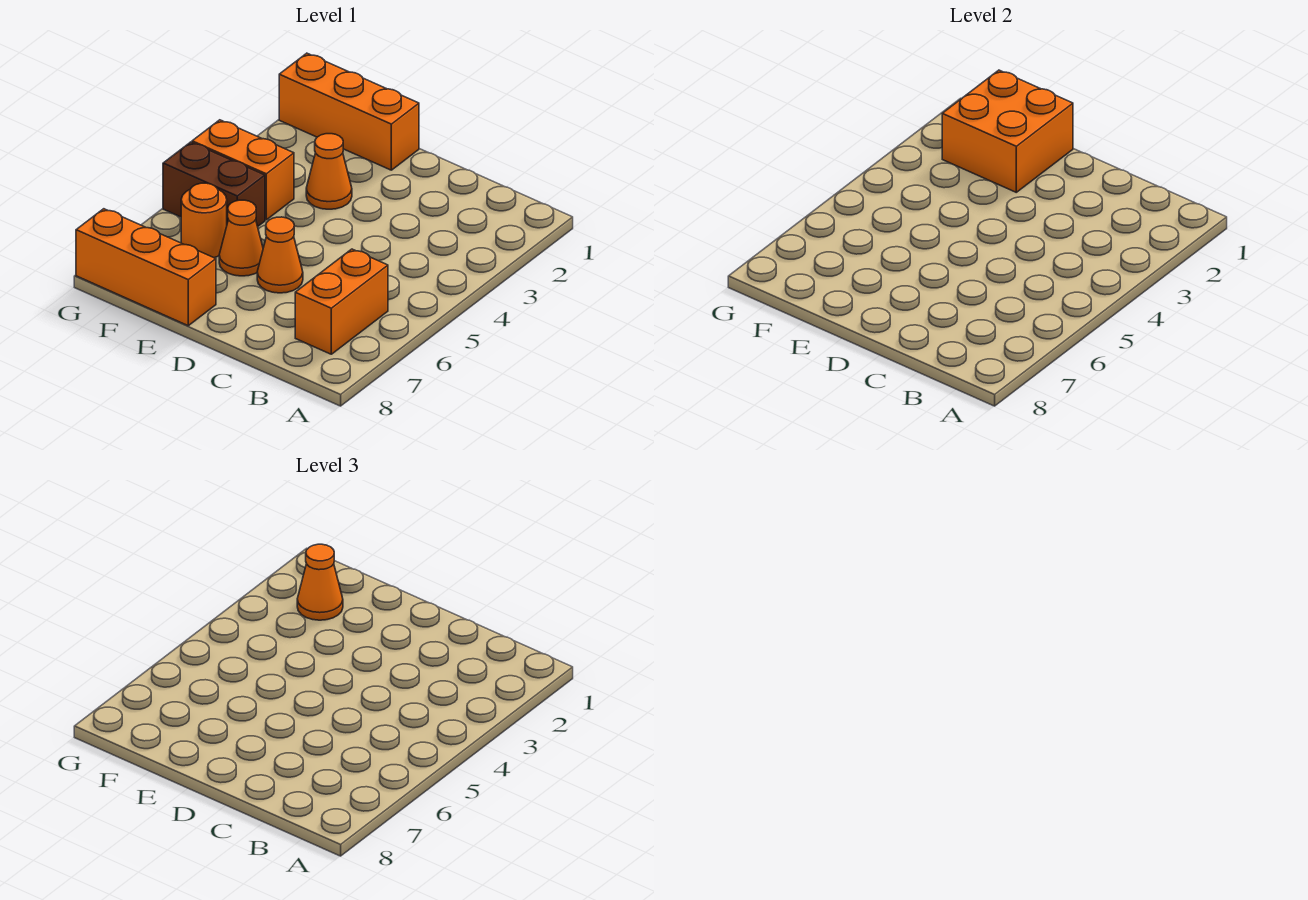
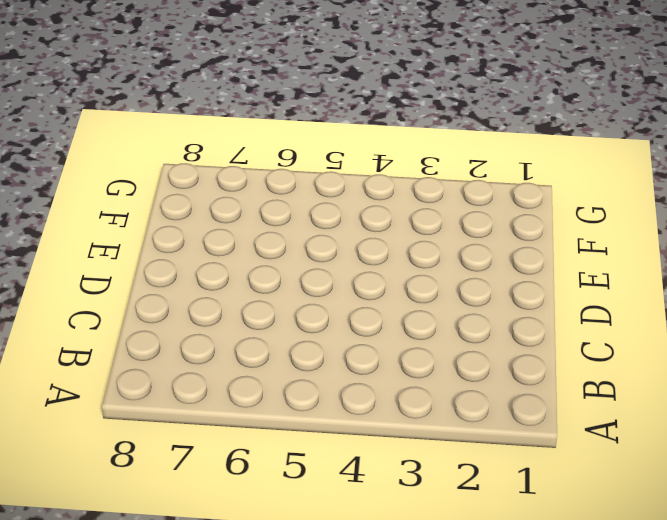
none -> orange 1x2 brick [295,249,388,354]
none -> orange 1x1 cone [257,217,303,293]

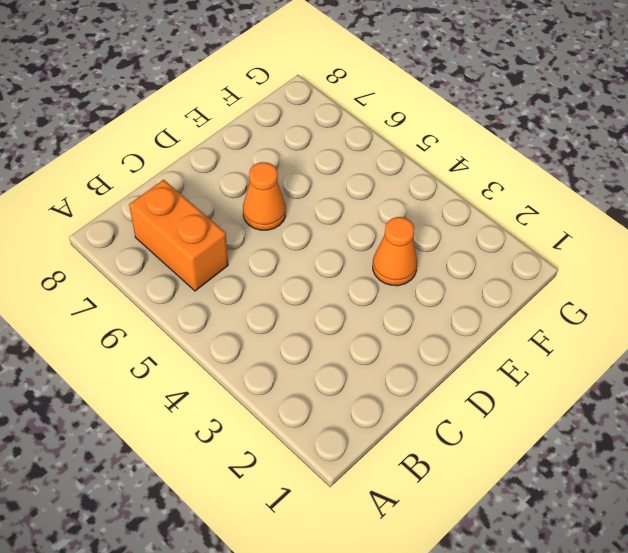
none -> orange 1x3 brick [279,53,419,170]
none -> orange 1x1 cone [219,200,263,276]

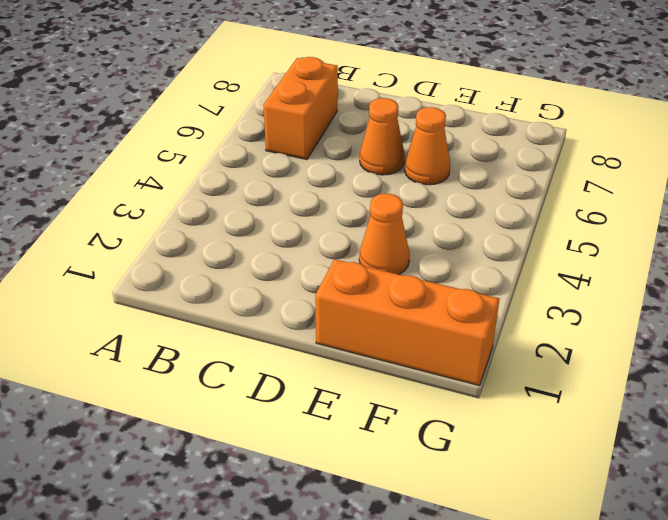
none -> orange 1x3 brick [76,209,216,326]
none -> orange 1x2 brick [192,120,294,220]

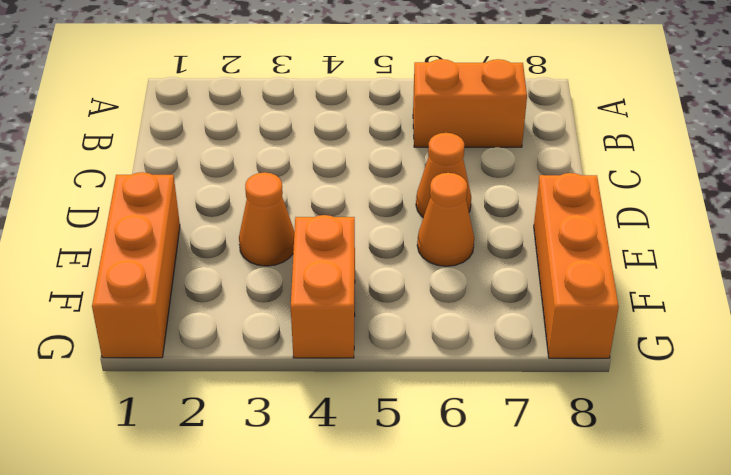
none -> brown 1x2 brick [163,142,265,226]
none -> orange 1x1 round brick [181,183,227,258]

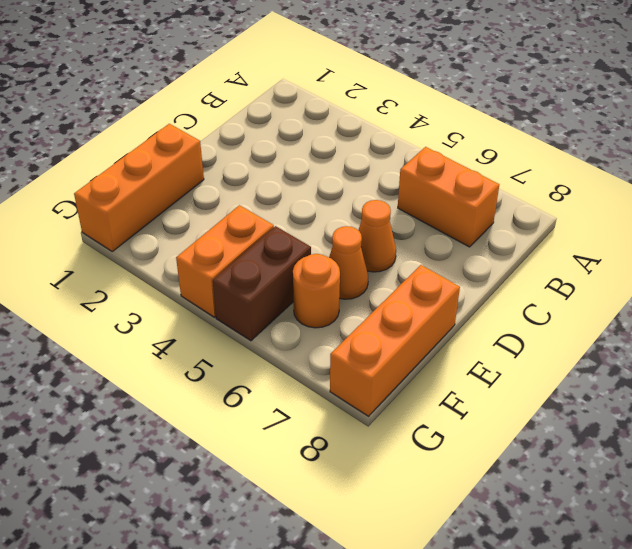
none -> orange 1x1 cone [306,134,352,209]
none -> orange 2x2 brick [942,70,1073,192]

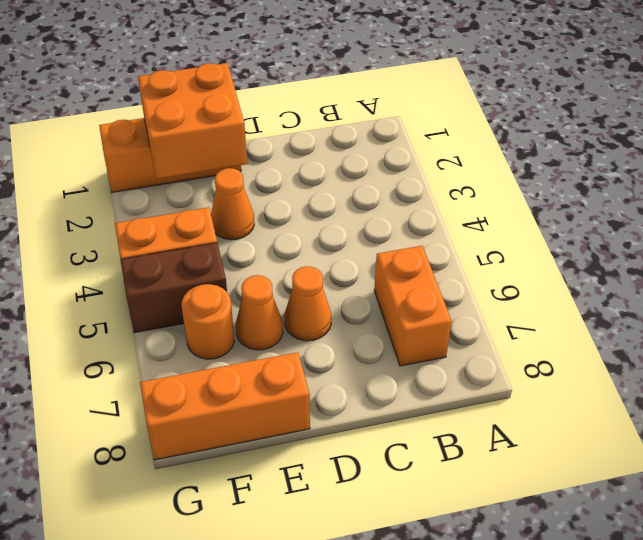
none -> orange 1x1 cone [297,544,343,620]

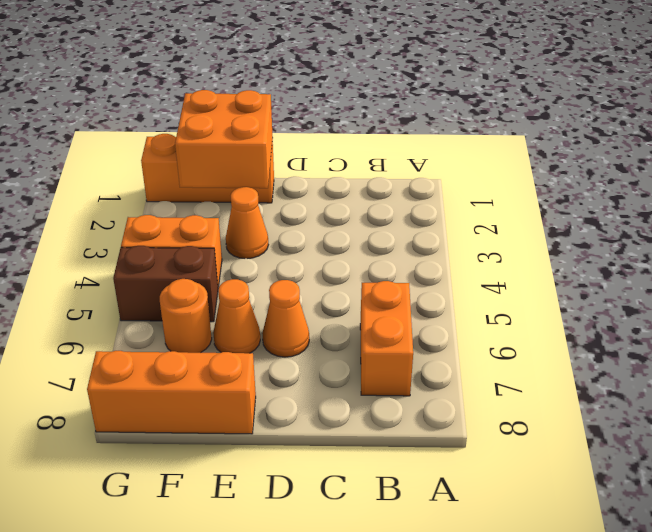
none -> orange 1x1 cone [297,544,343,620]

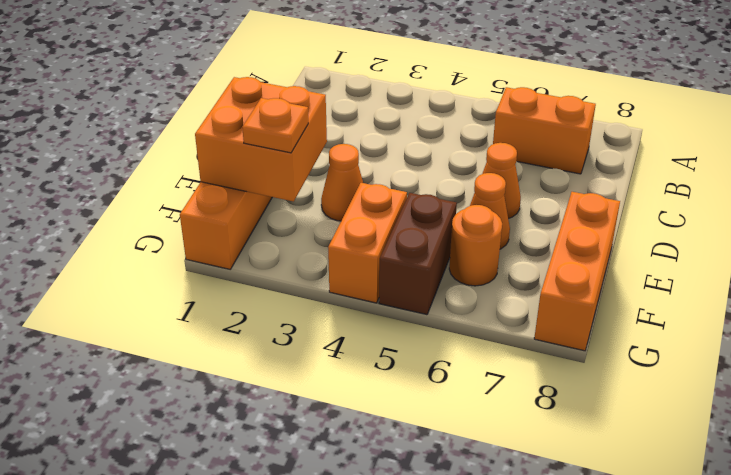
orange 1x1 plate [242,98,308,153] -> orange 1x1 cone [297,544,343,620]

